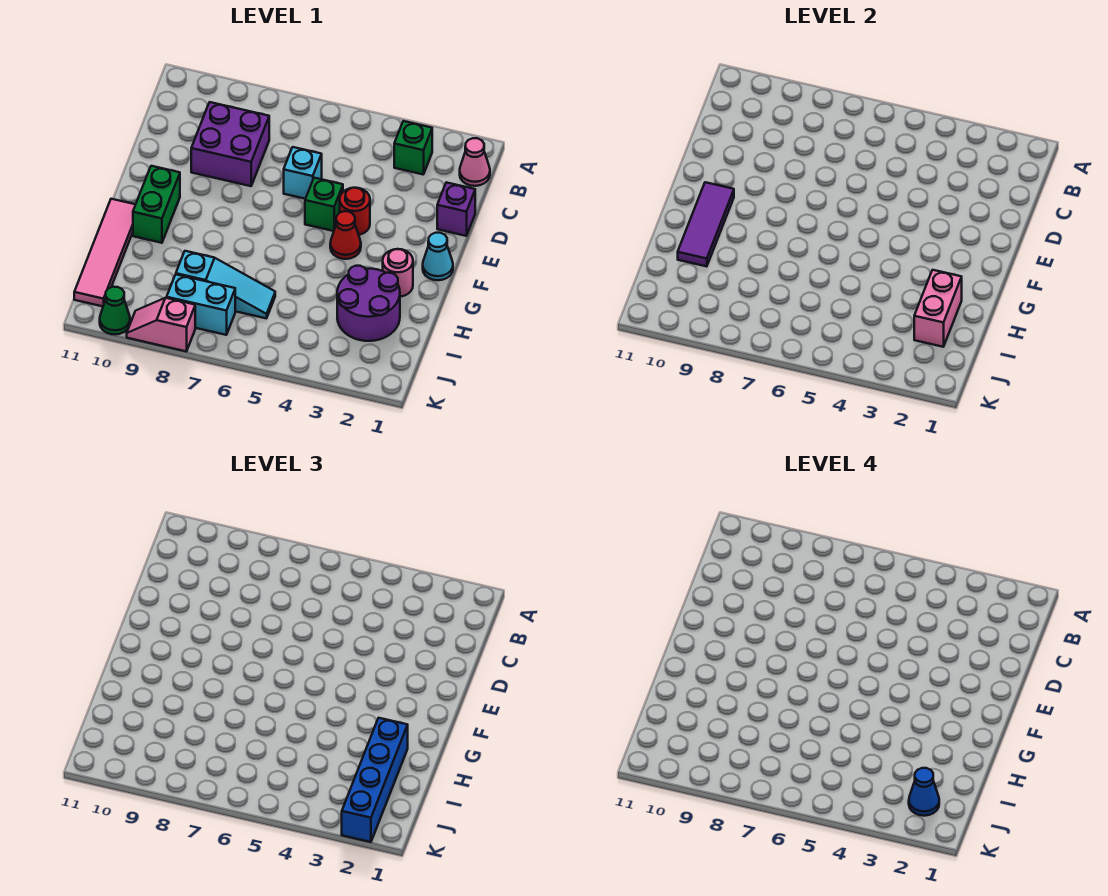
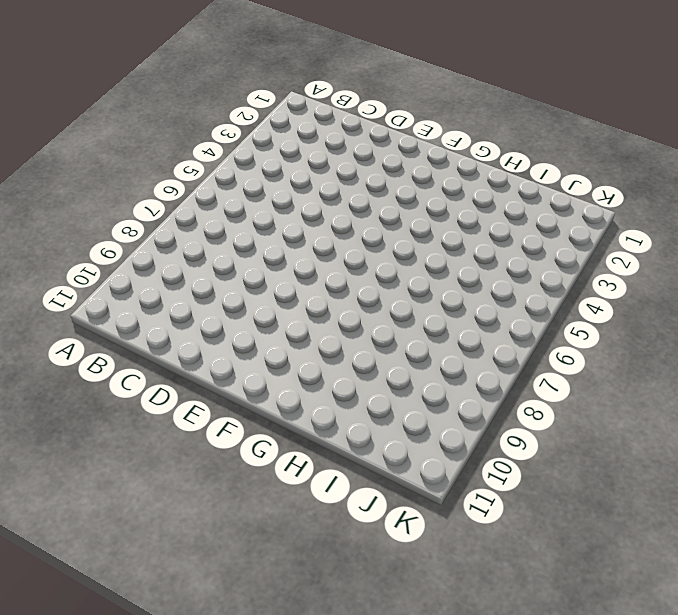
none -> pink 1x1 cone [460,138,490,186]
none -> green 1x1 brick [394,121,432,174]
none -> purple 2x2 brick [191,102,269,186]

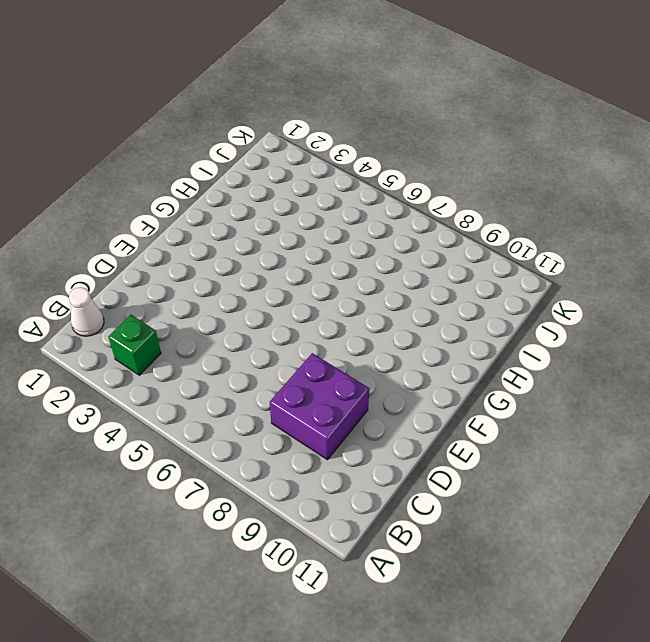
white 1x1 cone [69,287,104,336] -> pink 1x1 cone [460,138,490,186]
none -> purple 1x1 brick [437,182,475,236]
none -> cyan 1x1 brick [284,147,322,199]
none -> red 1x1 round brick [340,188,370,235]

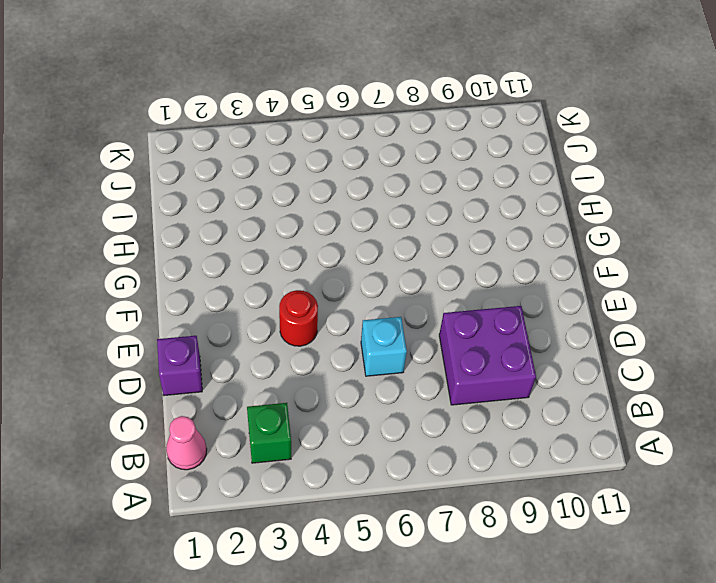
none -> green 1x1 brick [305,178,343,231]
none -> cyan 1x1 cone [423,233,453,280]
none -> red 1x1 cone [330,211,361,259]

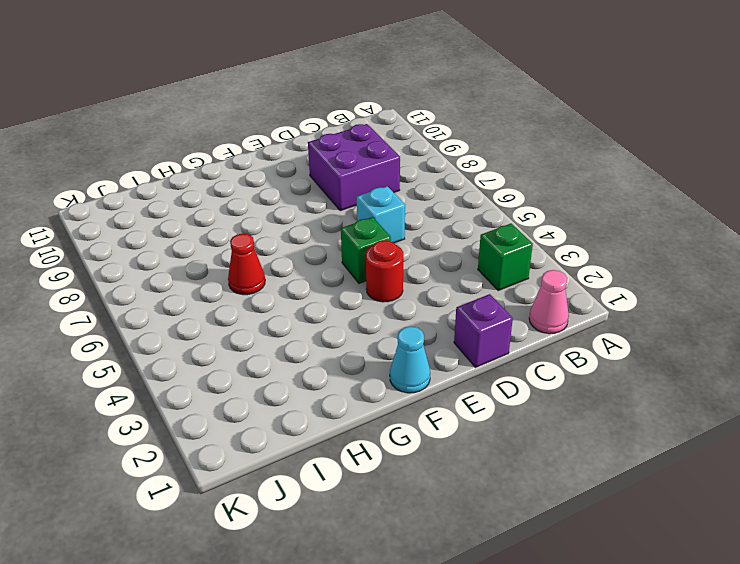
red 1x1 cone [228,233,265,295] -> red 1x1 cone moved to [330,211,361,259]
none -> green 1x2 brick [133,166,180,243]
none -> pink 1x1 round brick [383,249,413,297]
none -> pink 1x4 tile [74,199,136,306]

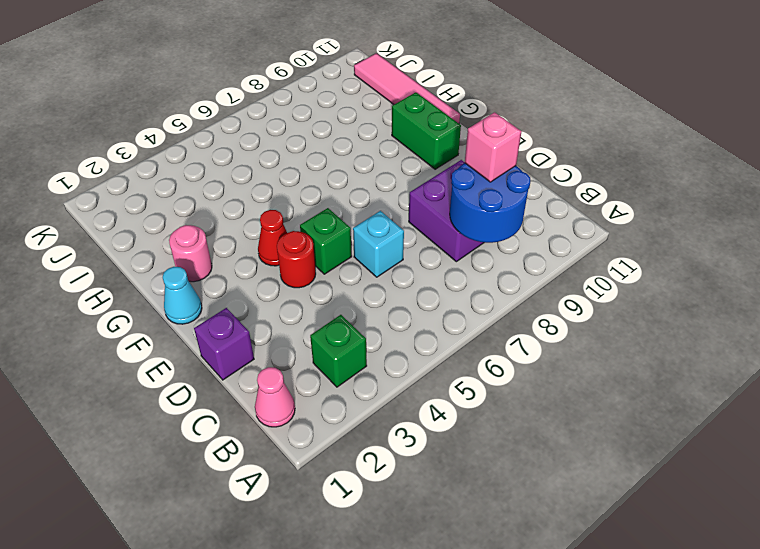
blue 2x2 round brick [450,163,530,243] -> none
pink 1x1 brick [465,112,521,182] -> none
none -> purple 2x2 round brick [337,266,400,341]
none -> cyan 1x3 slope [176,251,275,318]
none -> cyan 1x2 brick [167,275,235,335]

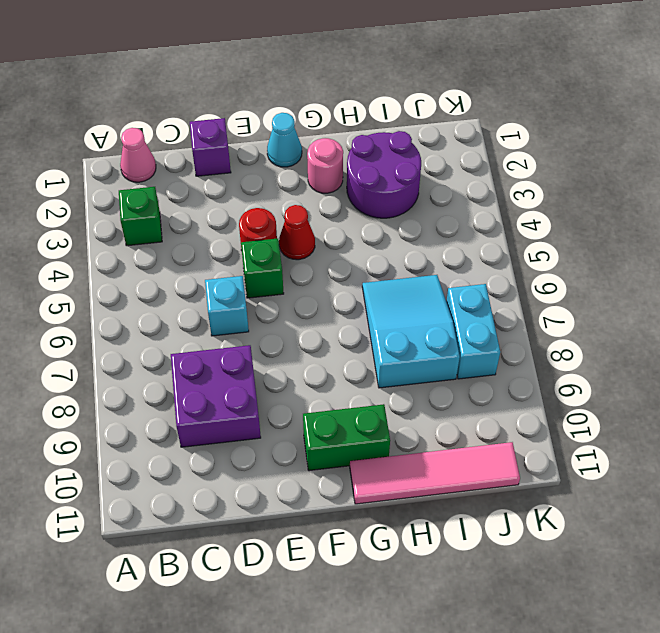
cyan 2x3 slope [362,275,460,388] -> cyan 1x3 slope [176,251,275,318]
none -> pink 1x2 slope [127,298,195,351]
none -> green 1x1 cone [100,287,130,334]
none -> purple 1x3 tile [678,182,734,267]

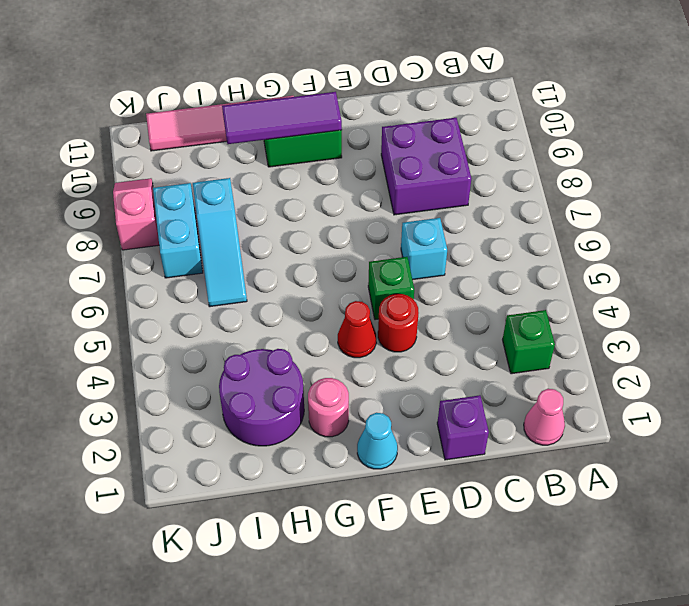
none -> green 1x1 cone [100,287,130,334]
none -> pink 1x2 brick [914,270,962,347]
none -> blue 1x4 brick [342,718,408,842]

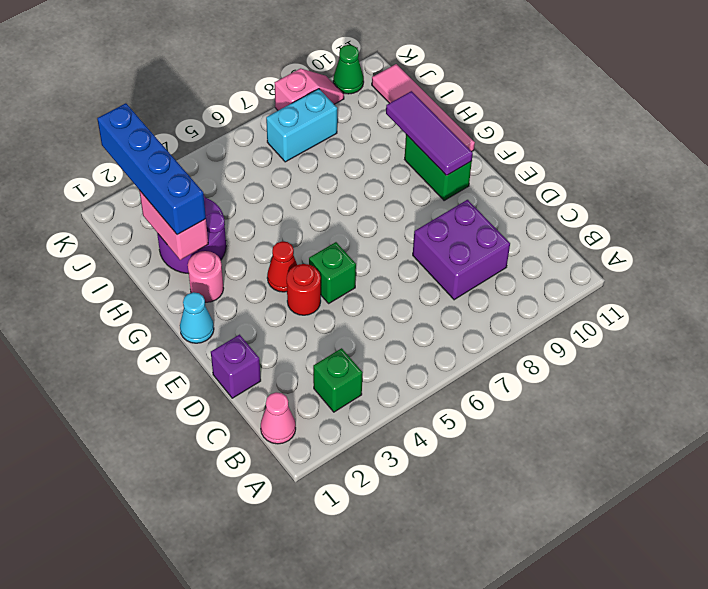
none -> cyan 1x1 brick [284,147,322,199]
none -> cyan 1x3 slope [176,251,275,318]
none -> blue 1x1 cone [909,768,939,816]

